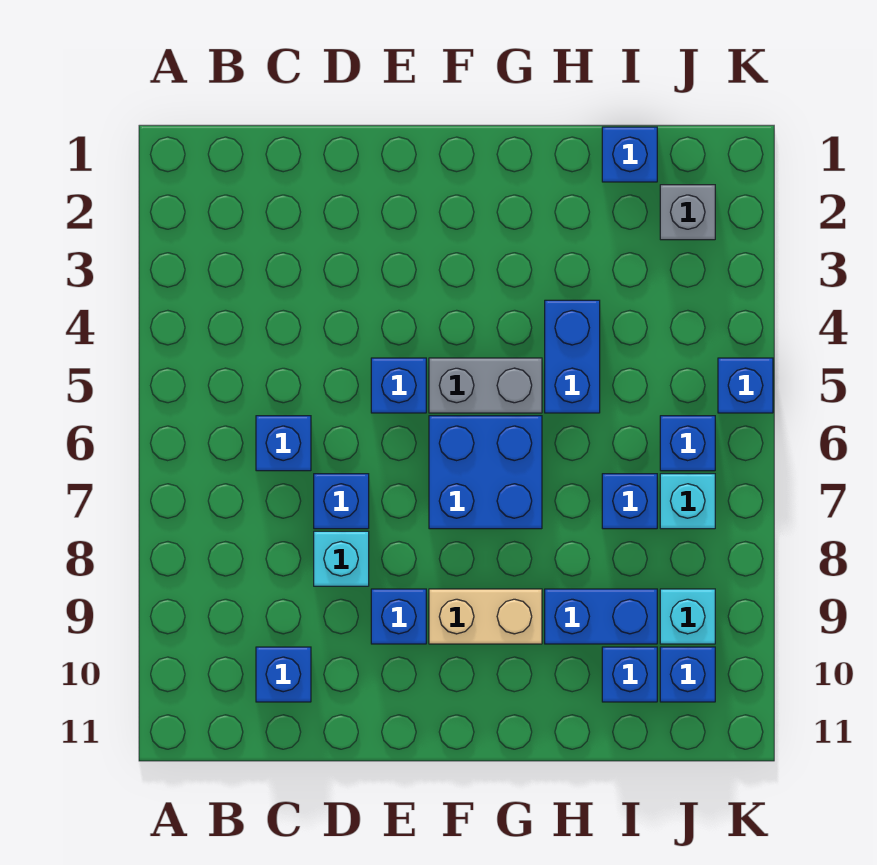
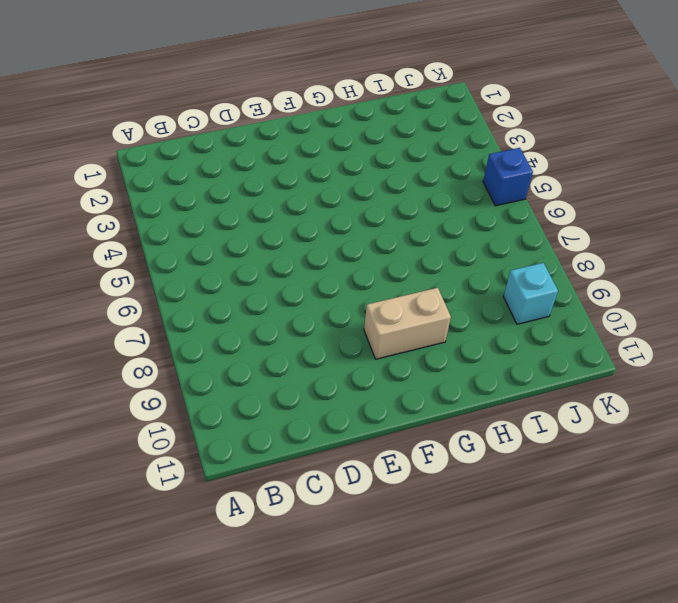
none -> blue 1x1 brick [256,416,311,471]
none -> blue 1x1 brick [256,647,311,702]
none -> blue 1x1 brick [314,474,369,529]

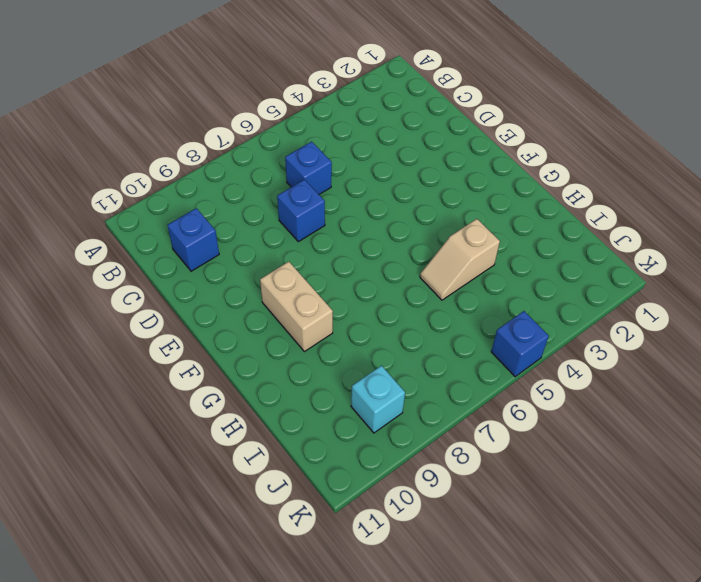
tan 1x2 slope [420,219,500,300] -> blue 1x2 brick [545,300,600,413]
none -> cyan 1x1 brick [314,531,369,586]
none -> blue 1x1 brick [371,358,426,413]
none -> blue 1x1 brick [371,589,426,644]

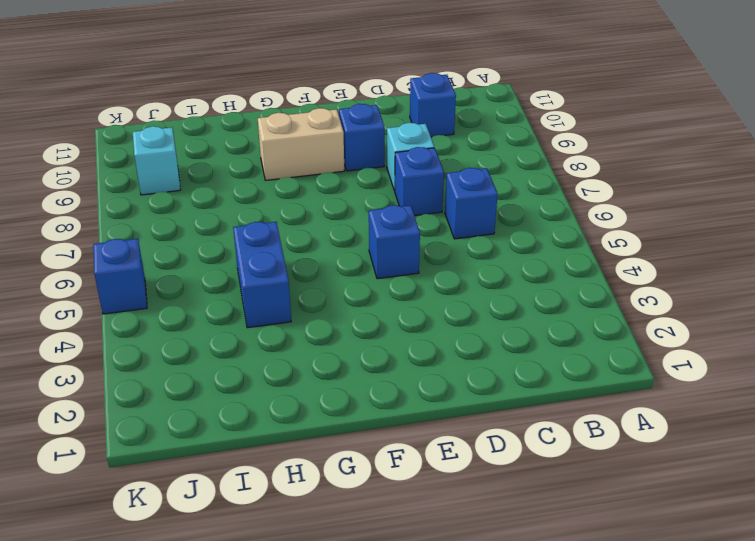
none -> grey 1x2 brick [429,358,542,413]
none -> blue 2x2 brick [429,416,542,529]
none -> blue 1x2 brick [545,589,657,644]

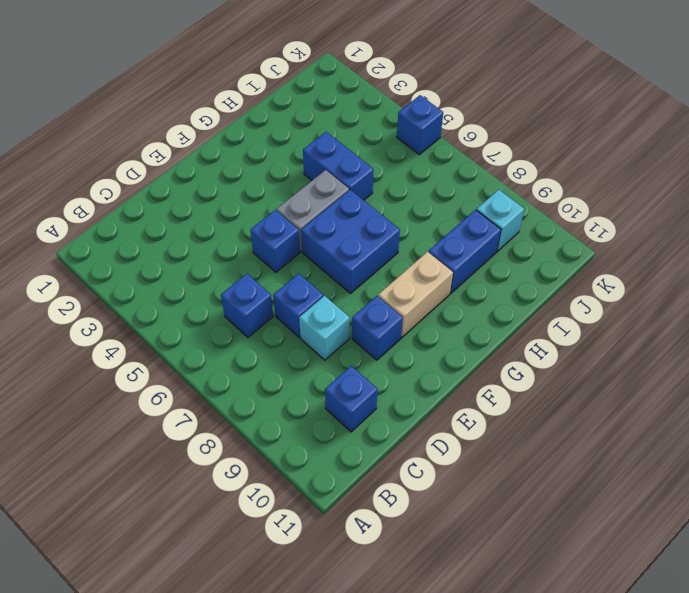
none -> blue 1x1 brick [602,127,657,182]
none -> blue 1x1 brick [602,474,657,529]
none -> blue 1x1 brick [602,647,657,702]

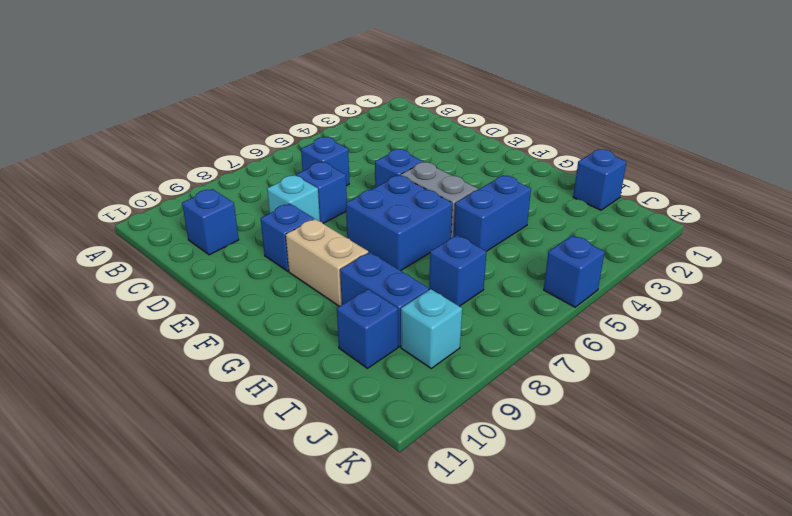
none -> grey 1x1 brick [660,185,715,240]
none -> blue 1x1 brick [660,416,715,471]
none -> cyan 1x1 brick [660,474,715,529]

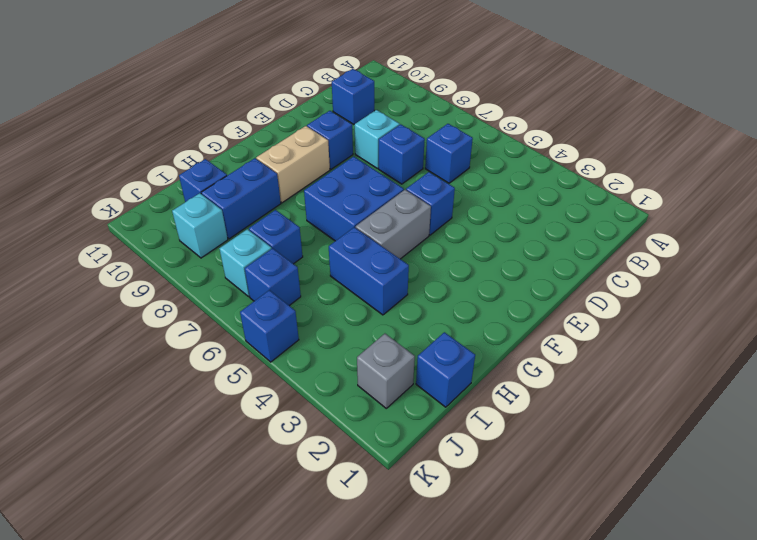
none -> blue 1x1 brick [660,647,715,702]

